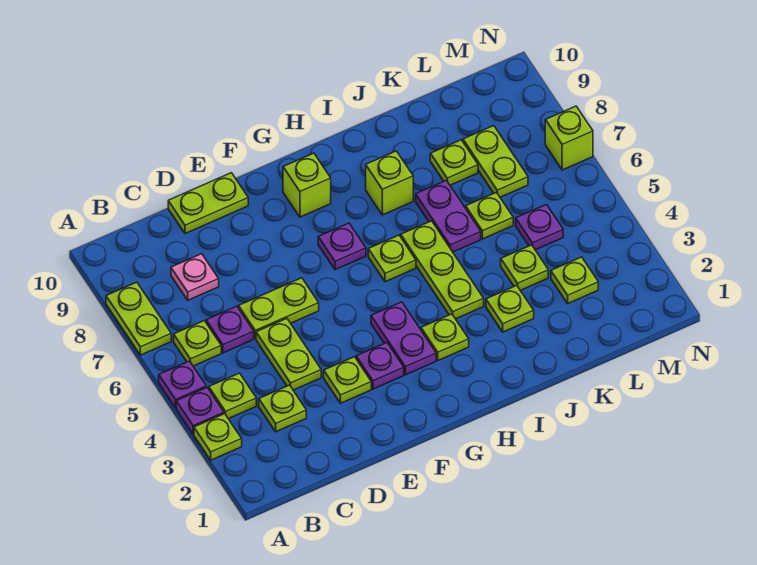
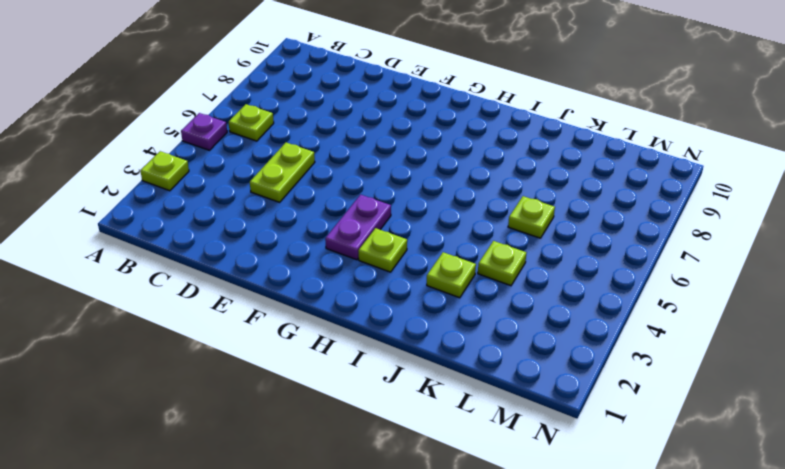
none -> purple 1x1 plate [176,387,224,434]
none -> lime 1x2 plate [106,282,171,355]
none -> lime 1x1 plate [209,373,256,419]
none -> lime 1x1 plate [259,385,306,432]

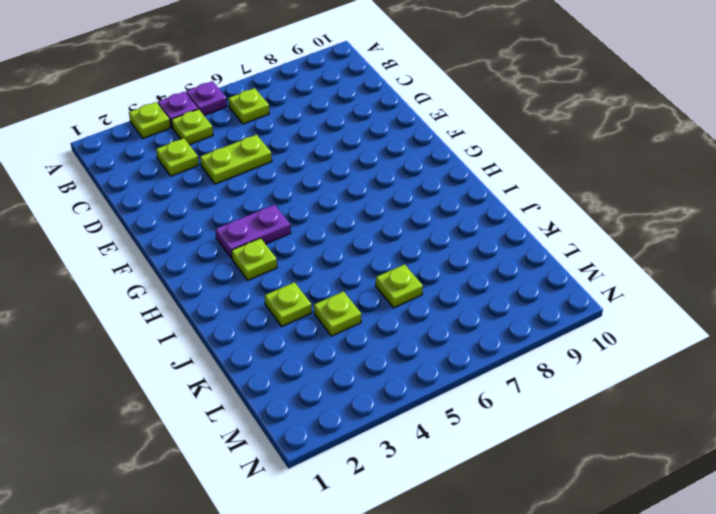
none -> lime 1x2 plate [106,282,171,355]
none -> purple 1x1 plate [206,306,254,353]
none -> pink 1x1 plate [171,254,219,300]
none -> lime 1x2 plate [239,278,319,339]

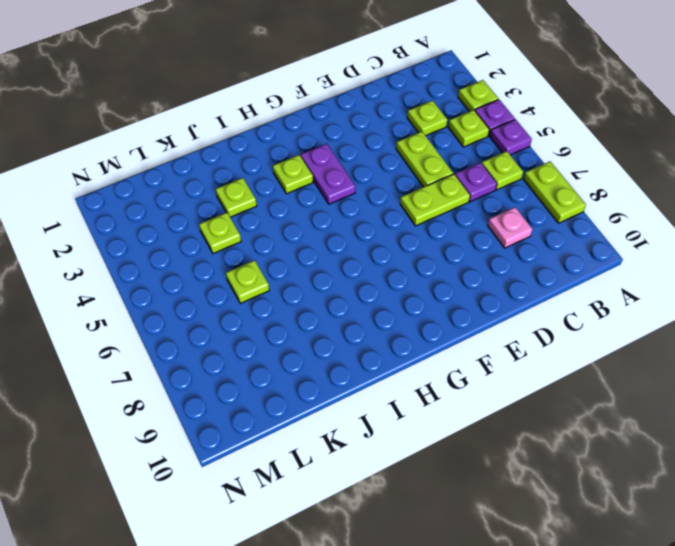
none -> lime 1x2 plate [168,173,248,234]
none -> lime 1x1 plate [324,357,371,403]
none -> purple 1x1 plate [356,343,404,389]
none -> purple 1x1 plate [318,223,366,270]

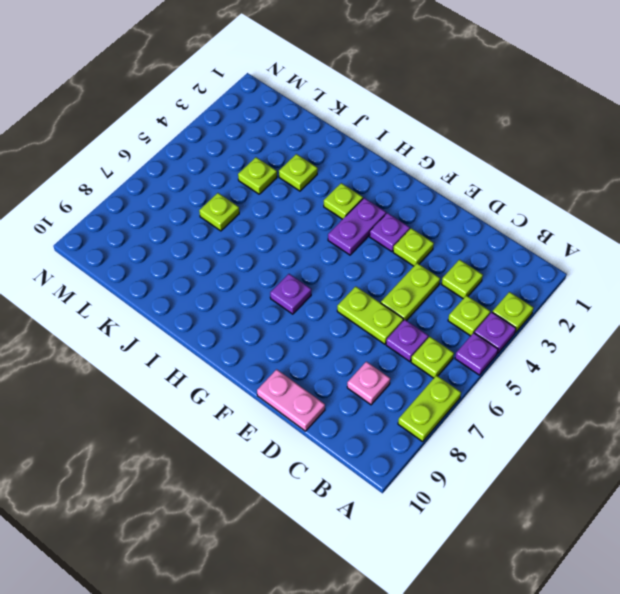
pink 1x2 plate [257,369,325,431] -> lime 1x2 plate [168,173,248,234]
none -> lime 1x1 brick [283,153,331,217]
none -> lime 1x1 plate [368,235,416,282]
none -> lime 1x3 plate [401,221,484,319]
none -> lime 1x1 brick [366,151,413,215]

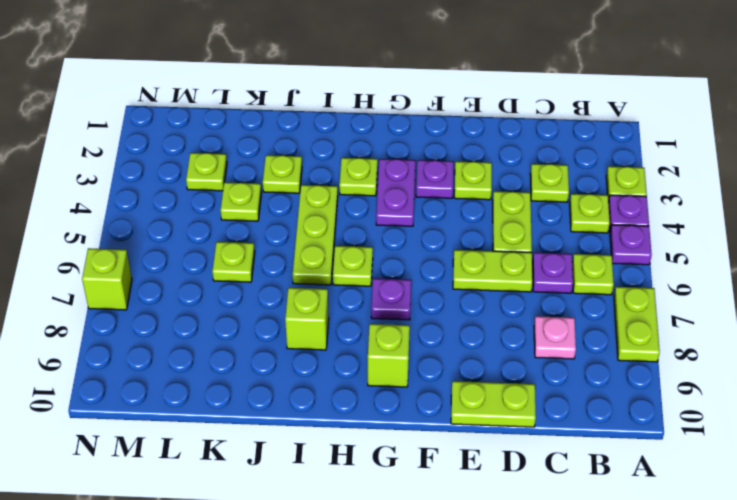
none -> purple 1x2 plate [416,180,481,252]
none -> lime 1x1 plate [430,140,478,185]
none -> purple 1x1 plate [516,204,563,250]
none -> lime 1x2 plate [463,126,528,197]

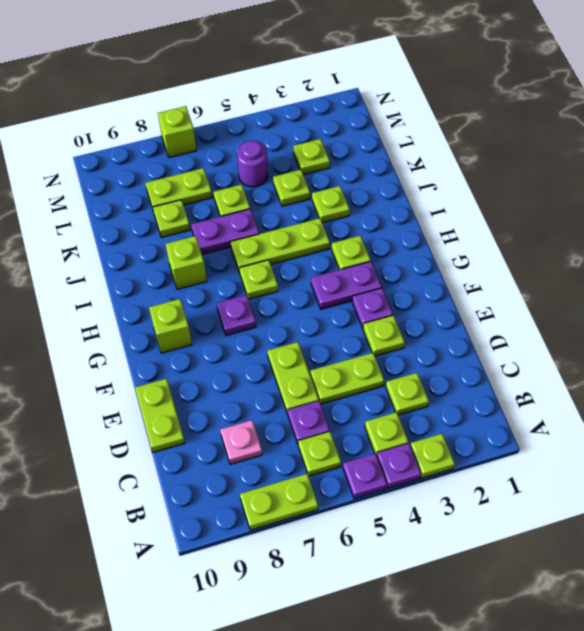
purple 1x1 round brick [237,141,268,187] -> purple 1x1 plate [516,204,563,250]

